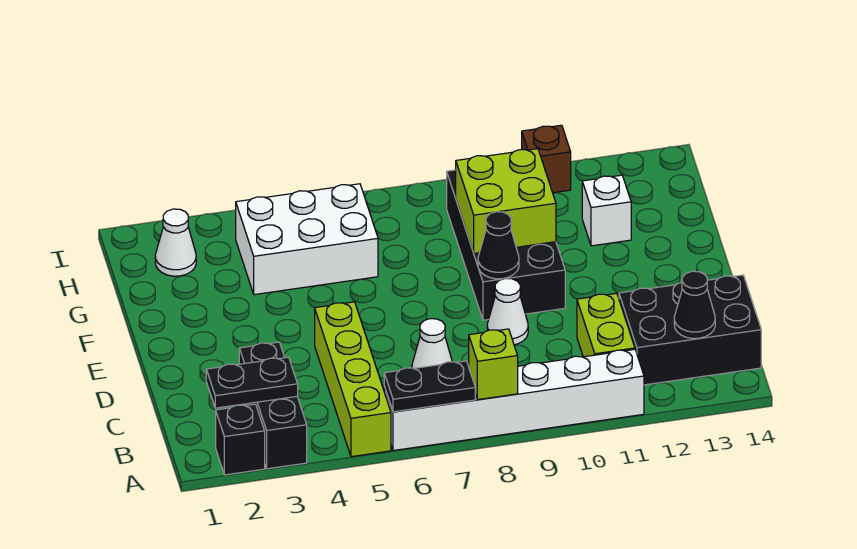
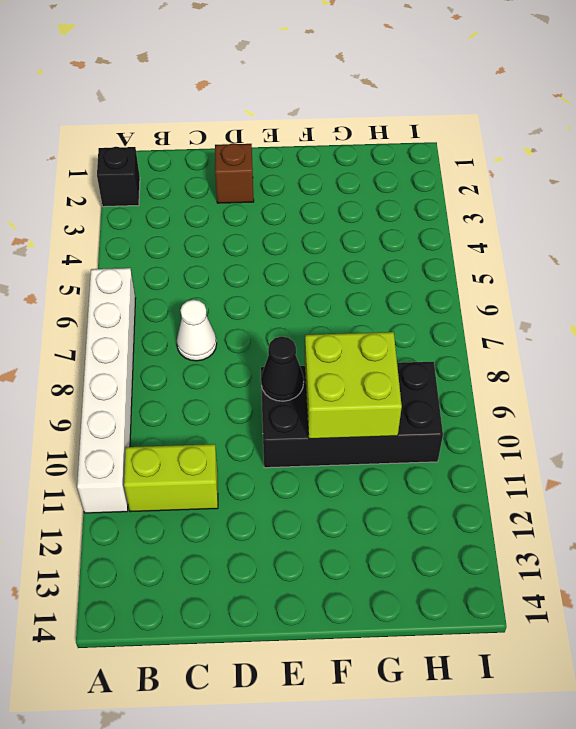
brown 1x1 brick [215,143,254,203] -> brown 1x1 brick moved to [522,125,571,193]
none -> black 1x3 brick [239,342,307,469]
none -> lime 1x4 brick [315,302,391,457]
none -> black 2x3 brick [619,275,761,385]

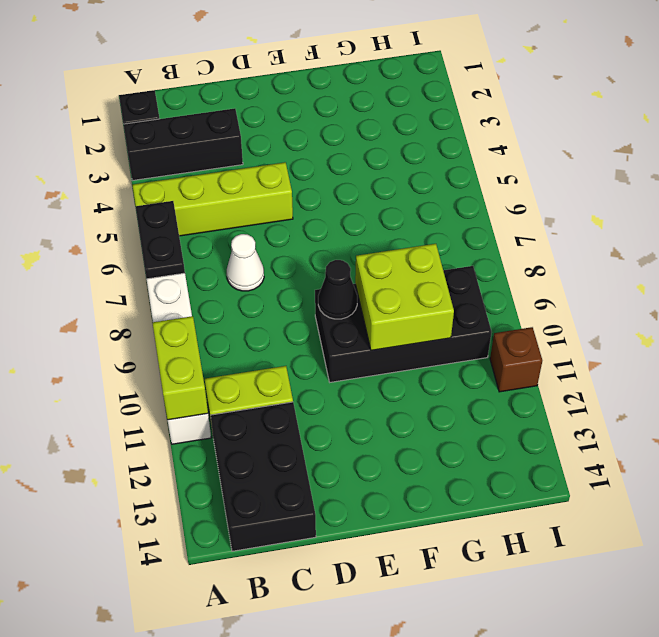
lime 1x2 brick [152,316,208,420] -> none
none -> white 1x1 cone [487,278,528,345]
none -> white 2x3 brick [236,184,378,295]
none -> white 1x1 brick [582,175,631,246]

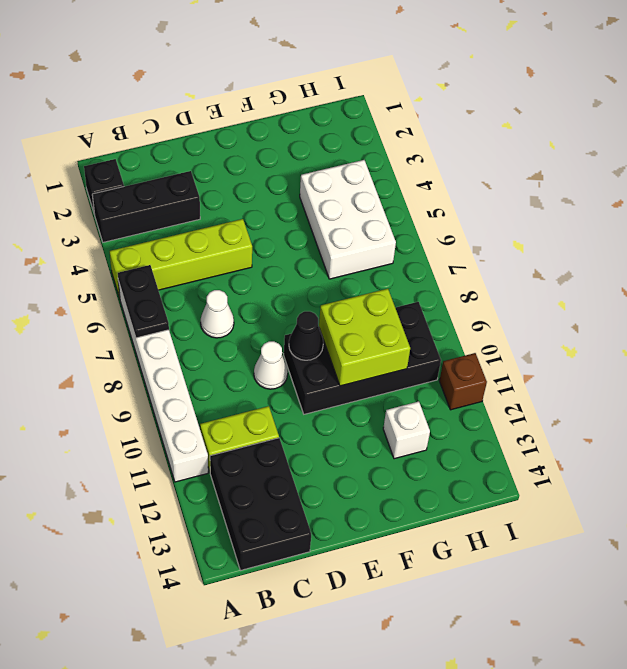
none -> white 1x1 cone [155,209,196,276]
none -> lime 1x1 brick [469,329,518,400]
none -> black 1x2 plate [206,357,298,408]

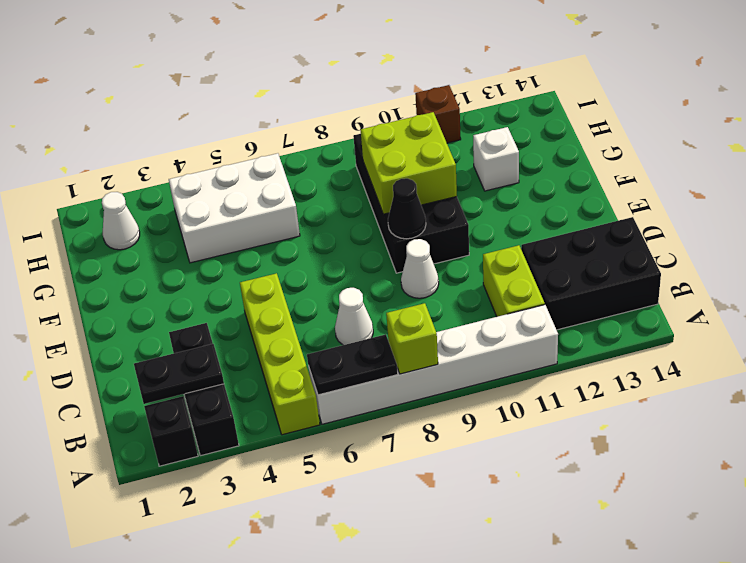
none -> black 1x1 cone [674,271,715,339]

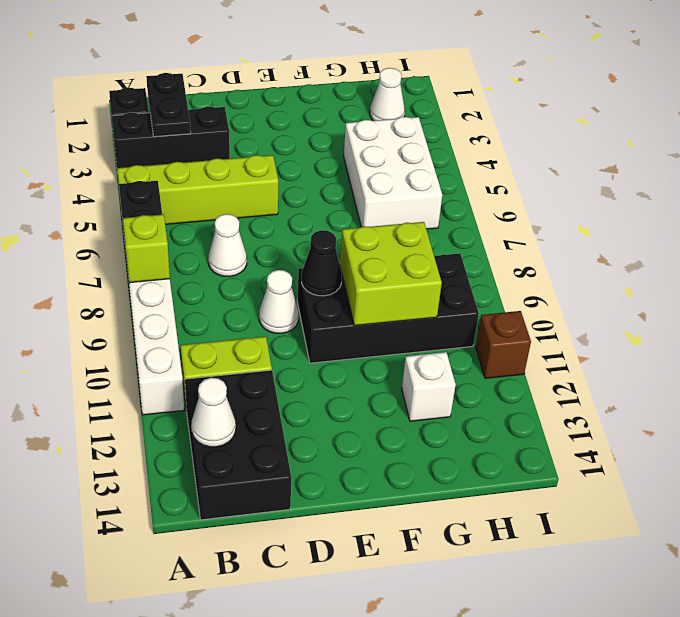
white 1x1 cone [191,378,236,447] -> black 1x1 cone [674,271,715,339]

